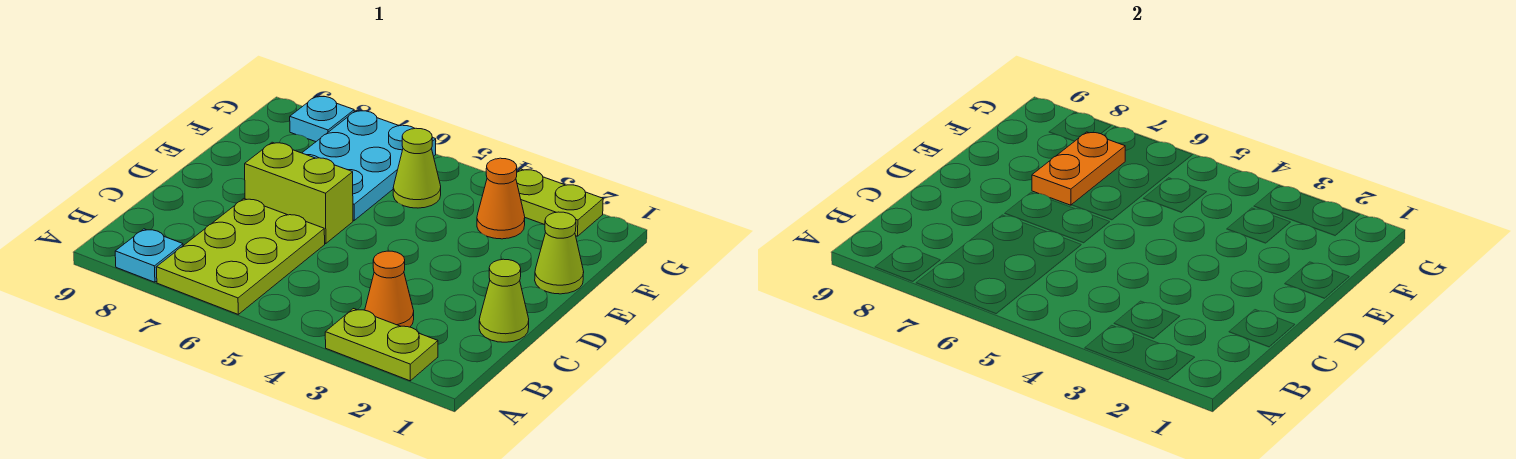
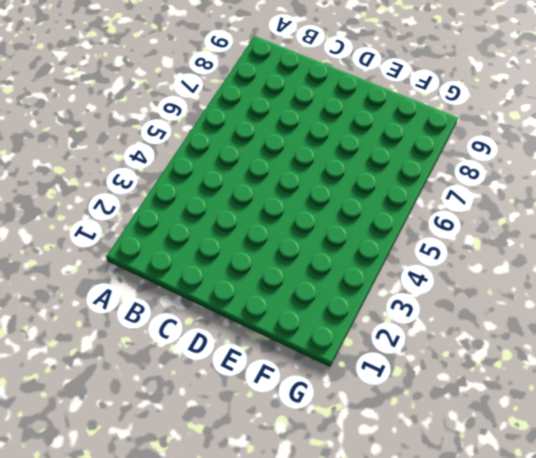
none -> lime 1x2 plate [325,309,438,381]
none -> lime 2x3 plate [156,199,325,314]
none -> cyan 1x1 plate [115,229,183,282]

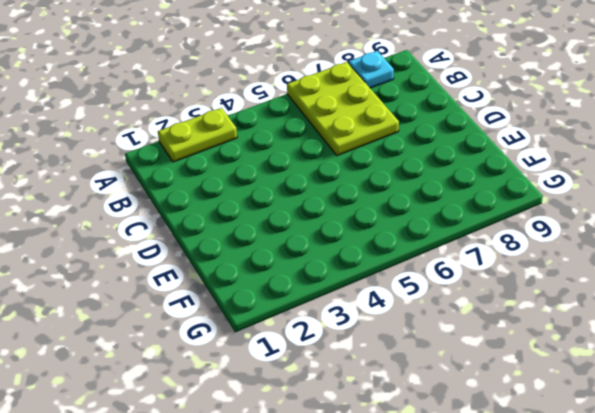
none -> orange 1x1 cone [365,251,414,327]
none -> lime 1x1 cone [479,259,529,342]
none -> lime 1x2 brick [245,142,353,244]

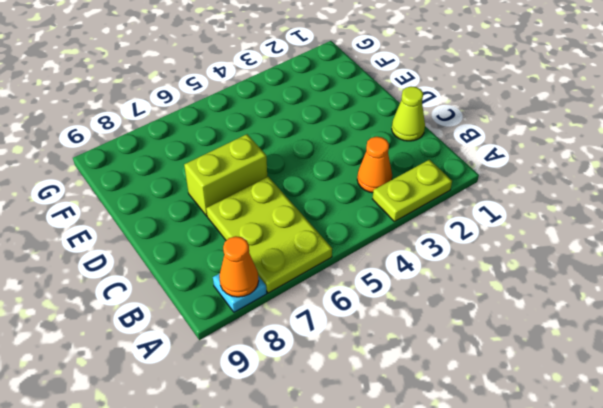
orange 1x1 cone [219,236,259,297] -> orange 1x1 cone moved to [477,158,525,239]
none -> lime 1x1 cone [535,212,584,294]
none -> cyan 2x3 plate [302,110,436,220]
none -> lime 1x1 cone [393,128,441,208]

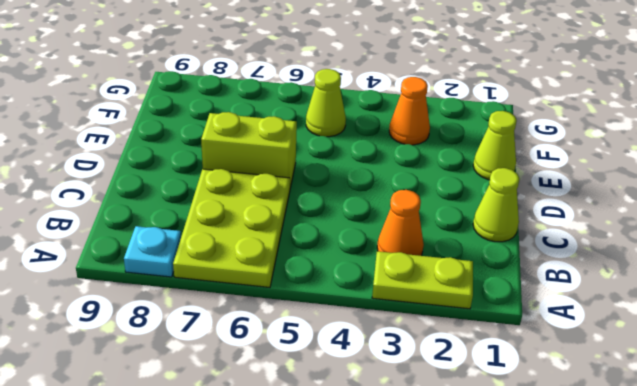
none -> cyan 2x3 plate [302,110,436,220]
none -> lime 1x2 plate [516,169,603,236]
none -> cyan 1x1 plate [290,96,354,142]

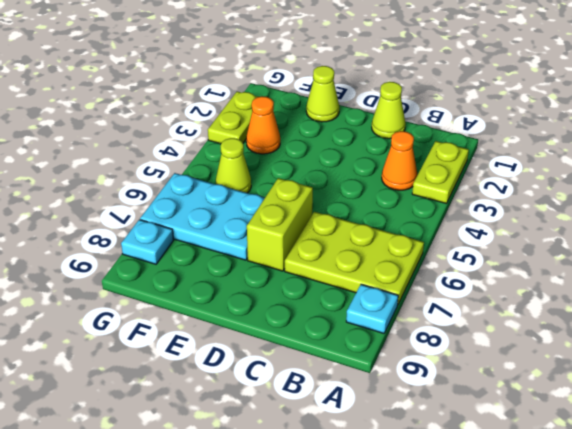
none -> orange 1x2 plate [1032,132,1125,205]

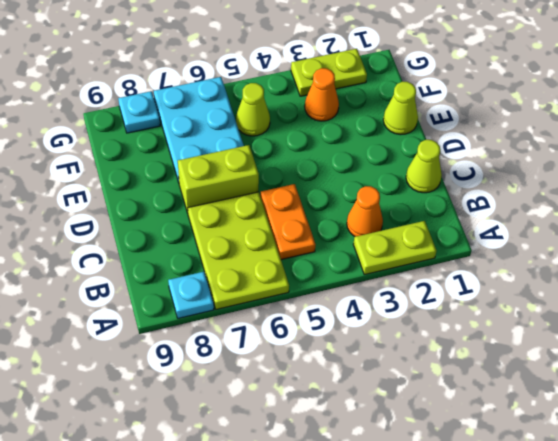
orange 1x2 plate [260,184,315,260] -> orange 1x2 plate moved to [1032,132,1125,205]

